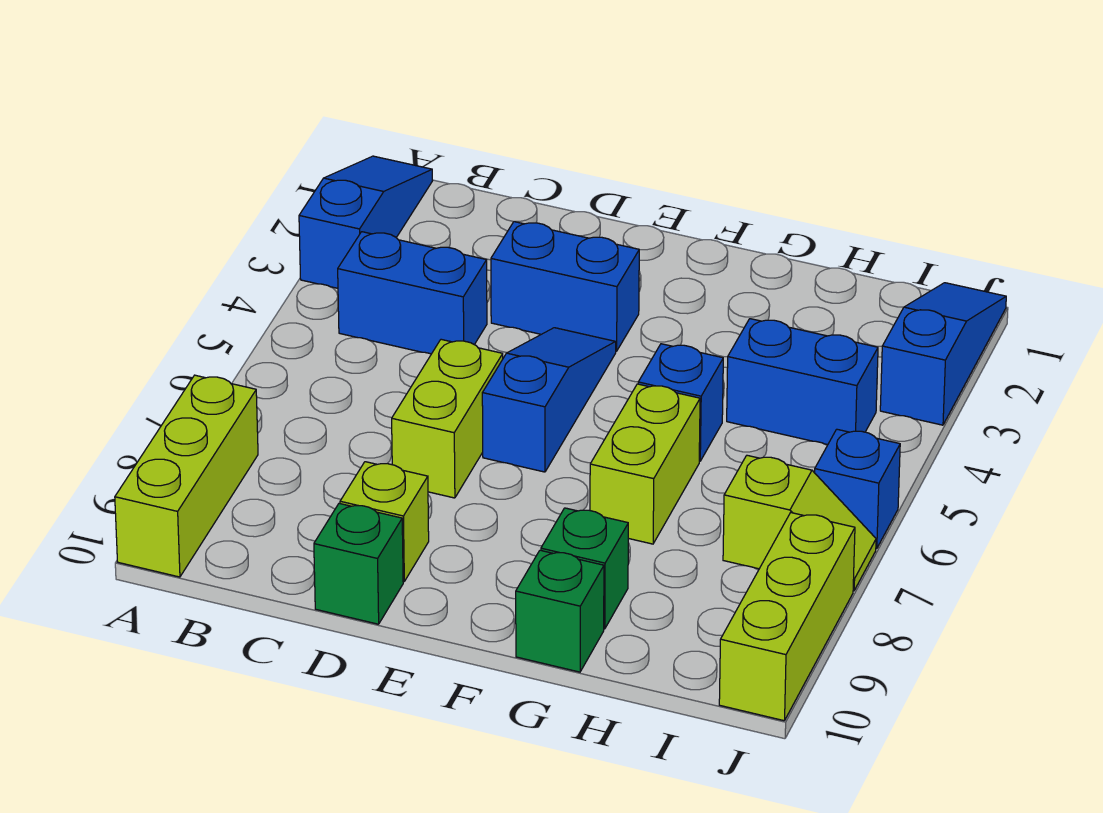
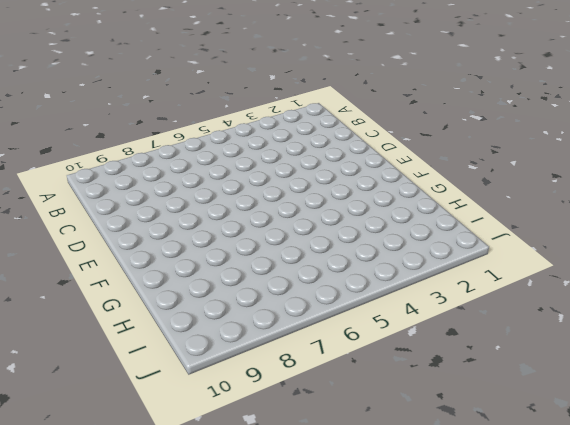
none -> blue 1x3 slope [299,156,433,288]
none -> lime 1x3 brick [115,375,258,577]
none -> blue 1x2 brick [338,232,487,354]

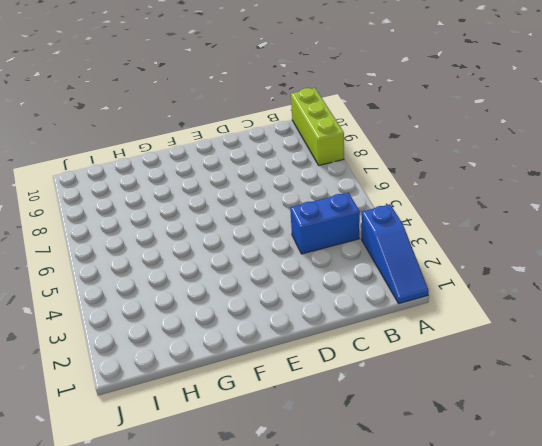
none -> blue 1x2 brick [491,222,639,351]
none -> lime 1x2 brick [392,339,503,498]
none -> lime 1x1 brick [340,462,429,582]

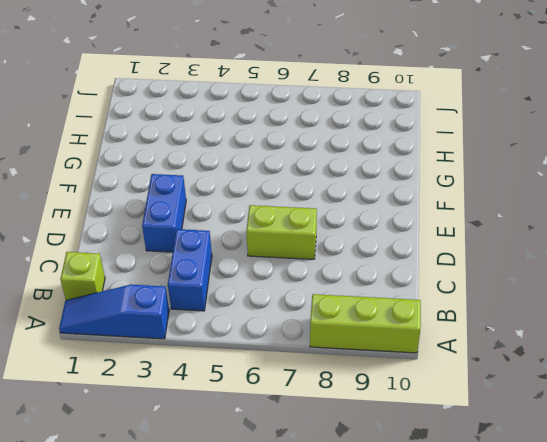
lime 1x1 brick [60,252,105,300] -> lime 1x1 brick moved to [340,462,429,582]
none -> green 1x1 brick [314,503,403,624]
none -> blue 1x3 slope [482,328,616,472]
none -> blue 1x1 brick [638,344,723,461]

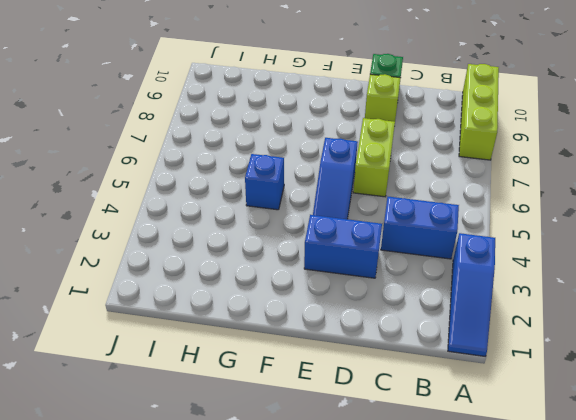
none -> lime 1x2 brick [590,384,700,544]
none -> green 1x1 brick [541,508,628,629]
none -> green 1x1 brick [516,550,604,672]

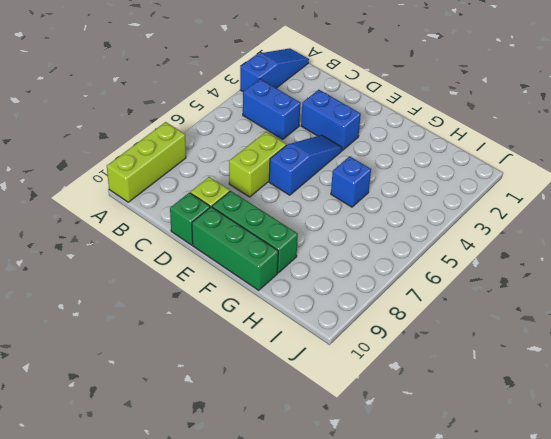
green 1x3 brick [212,191,298,273] -> green 1x1 brick [541,508,628,629]
green 1x3 brick [192,207,278,290] -> green 1x1 brick [516,550,604,672]
none -> lime 1x2 brick [590,384,700,544]
none -> blue 1x2 brick [727,319,878,445]
none -> lime 1x2 slope [723,455,876,591]

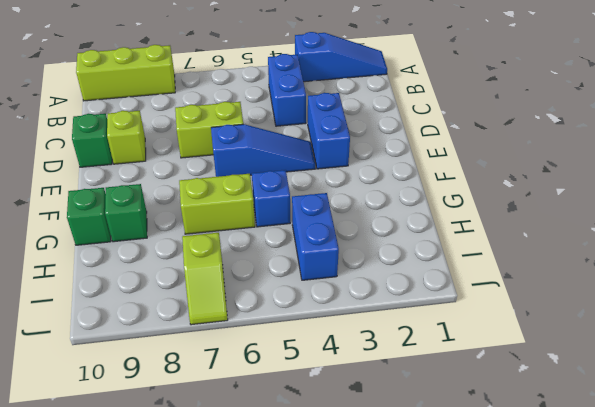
none -> blue 1x3 slope [880,283,1006,425]
none -> blue 1x1 brick [815,429,900,549]
none -> lime 1x3 brick [719,513,855,721]

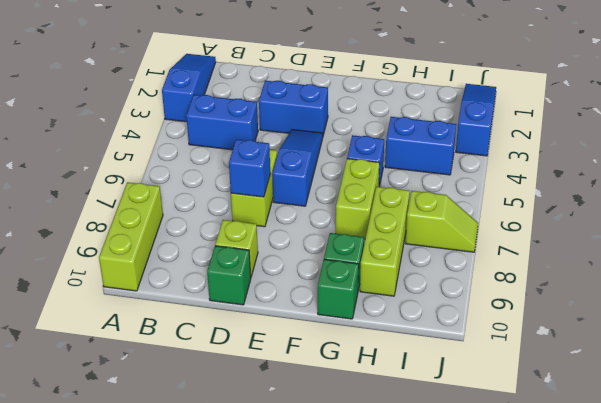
blue 1x1 brick [229,140,270,197] -> blue 1x1 brick moved to [815,429,900,549]
lime 1x3 brick [360,187,410,296] -> lime 1x3 brick moved to [719,513,855,721]

